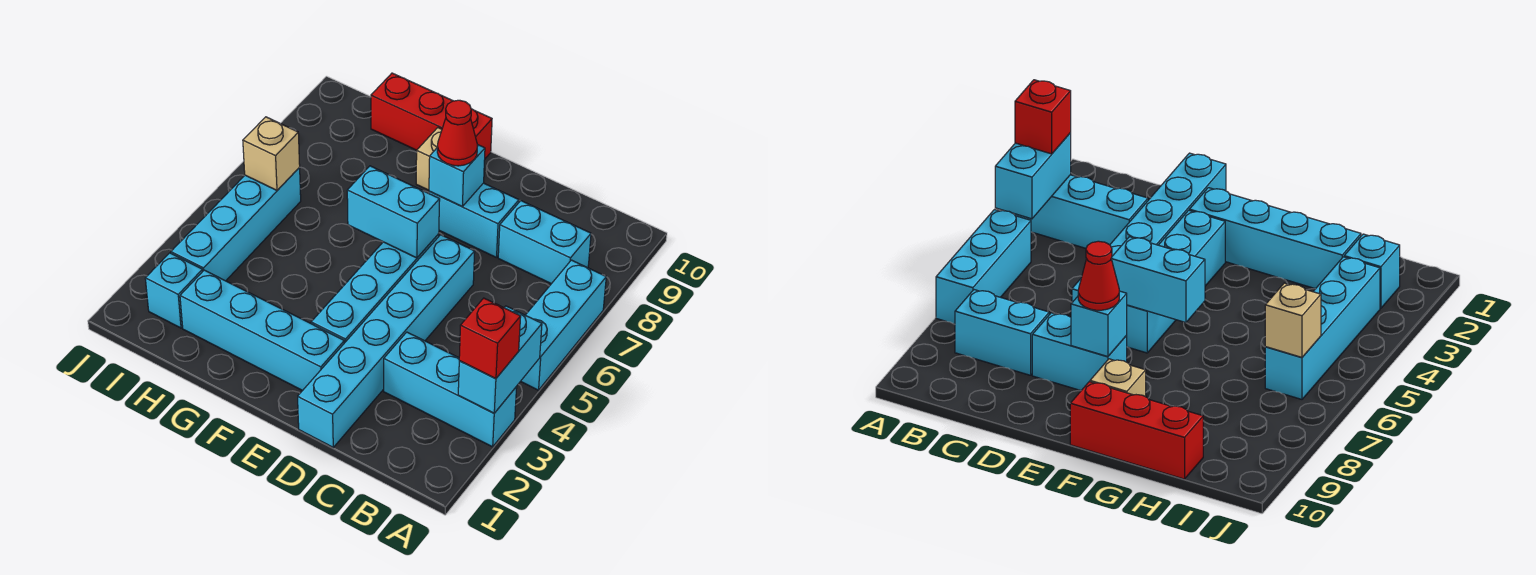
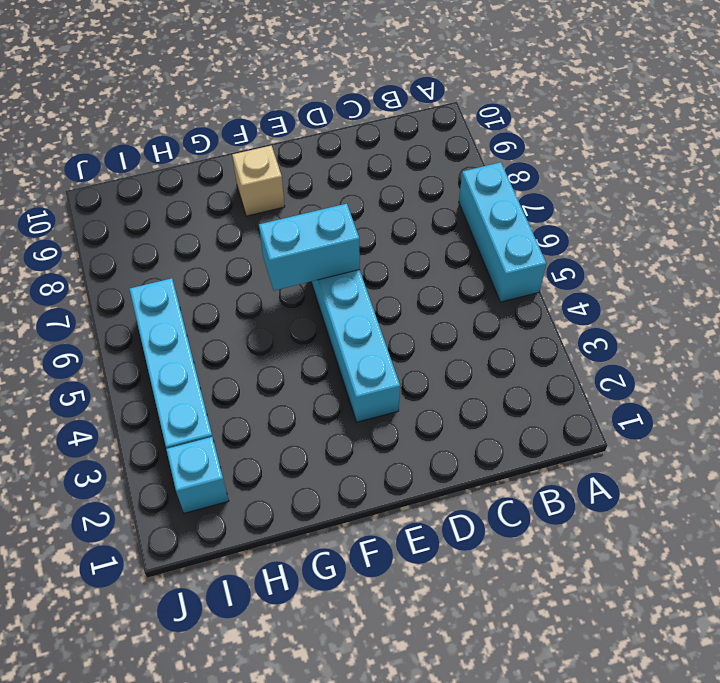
none -> cyan 1x3 brick [384,332,517,447]
none -> cyan 1x2 brick [498,201,591,284]
none -> cyan 1x6 brick [298,235,475,447]

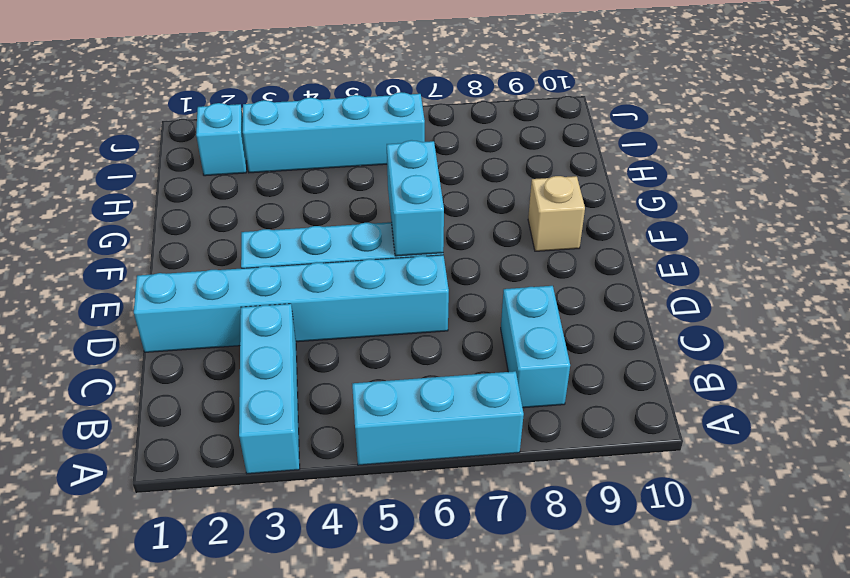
none -> cyan 1x2 brick [429,183,519,258]
none -> cyan 1x4 brick [180,270,344,391]
none -> red 1x3 brick [371,73,492,159]

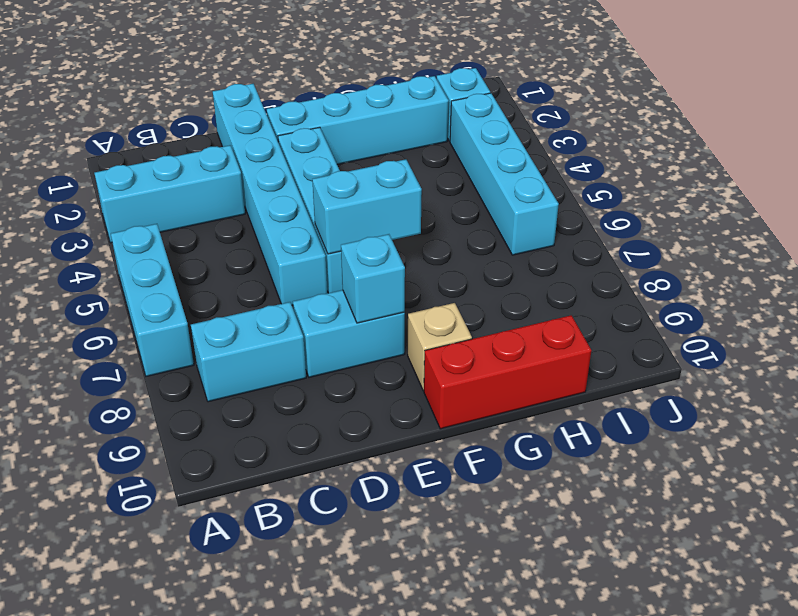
none -> cyan 1x2 brick [458,306,542,413]
none -> tan 1x1 brick [243,117,300,190]
none -> red 1x1 brick [459,298,521,379]

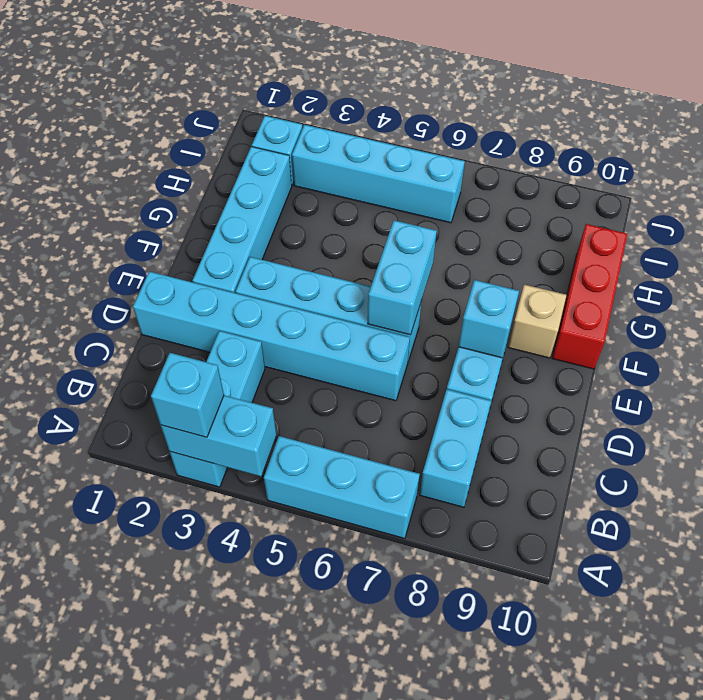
cyan 1x1 brick [151,353,224,437] -> red 1x1 brick [459,298,521,379]
none -> tan 1x1 brick [243,117,300,190]
none -> red 1x1 cone [437,100,478,166]

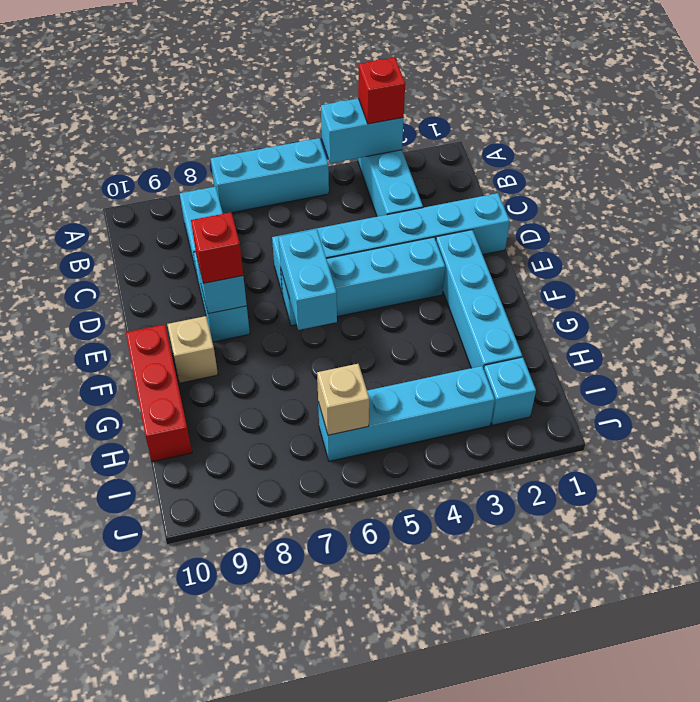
red 1x1 brick [191,212,243,283] -> red 1x1 cone [437,100,478,166]

